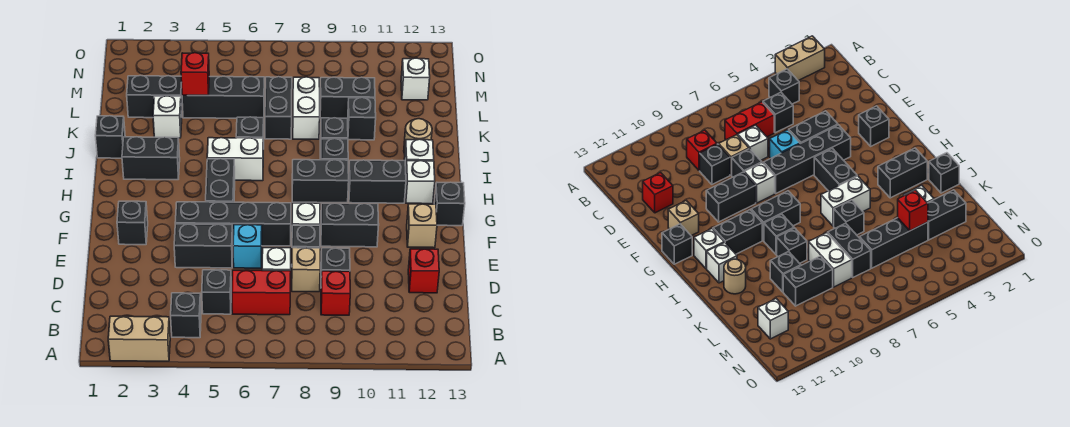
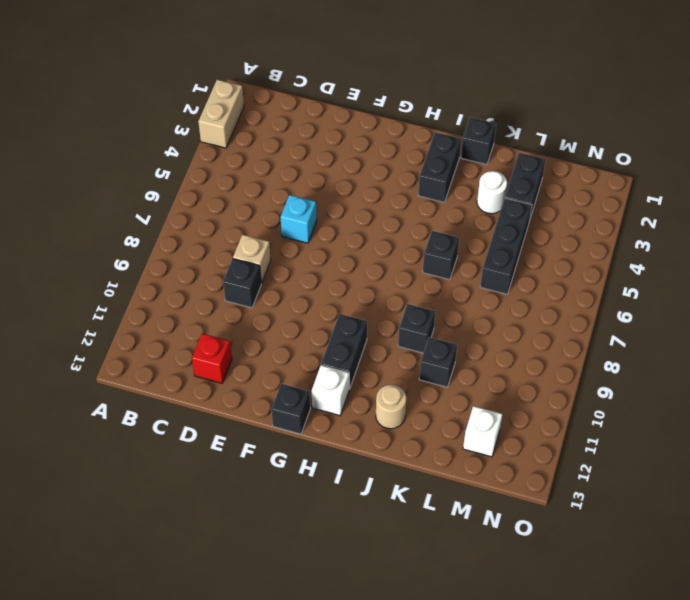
white 1x1 round brick [477,171,507,214] -> white 1x1 brick [153,96,182,138]
none -> black 1x1 brick [171,293,201,338]
none -> black 1x1 brick [202,270,231,314]
none -> red 1x2 brick [232,270,291,315]
none -> red 1x1 brick [321,271,350,315]

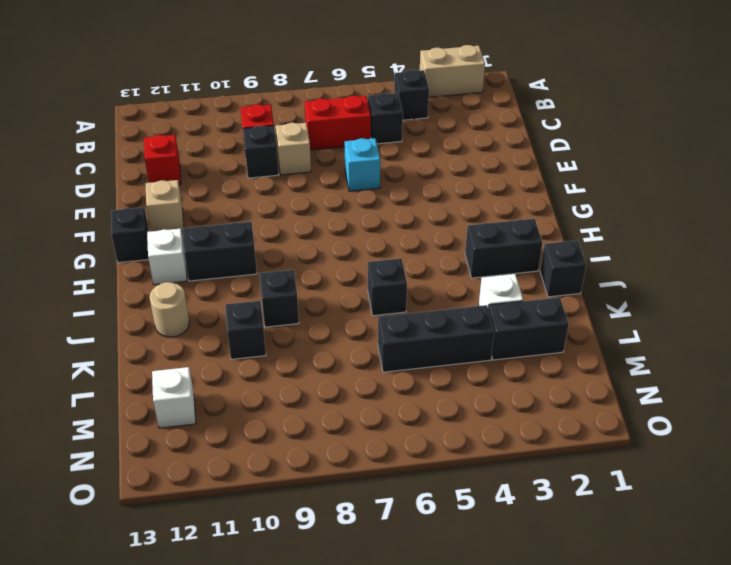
none -> white 1x1 brick [262,248,291,271]
none -> black 1x2 brick [174,224,233,268]
none -> black 1x1 brick [292,225,320,248]
none -> black 1x1 brick [117,201,148,245]

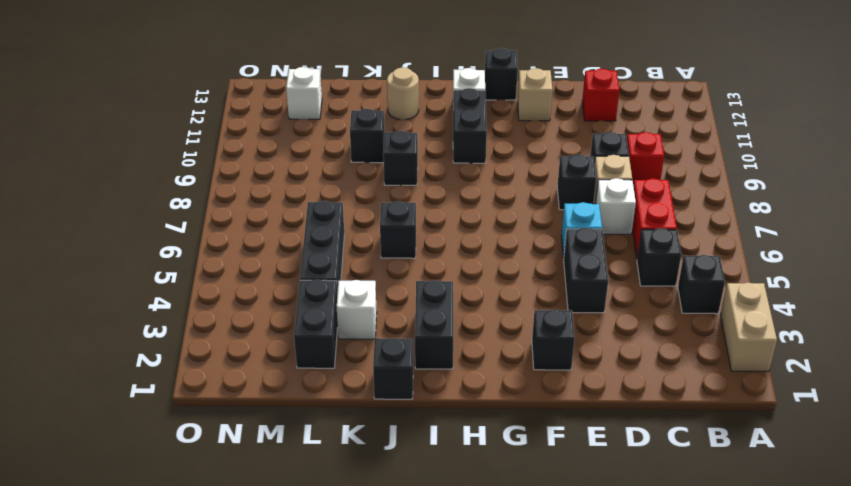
none -> black 1x4 brick [175,202,291,246]
none -> white 1x1 brick [292,203,320,225]
none -> black 1x2 brick [321,203,379,247]
none -> black 1x2 brick [206,159,235,202]

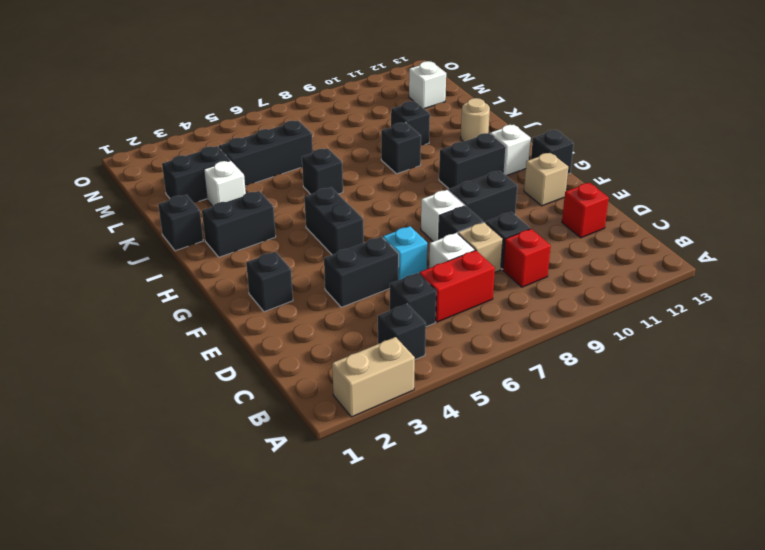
none -> black 1x4 brick [175,202,291,246]
none -> black 1x2 brick [292,160,349,203]
none -> white 1x2 brick [207,138,263,181]
none -> black 1x1 brick [320,139,348,160]

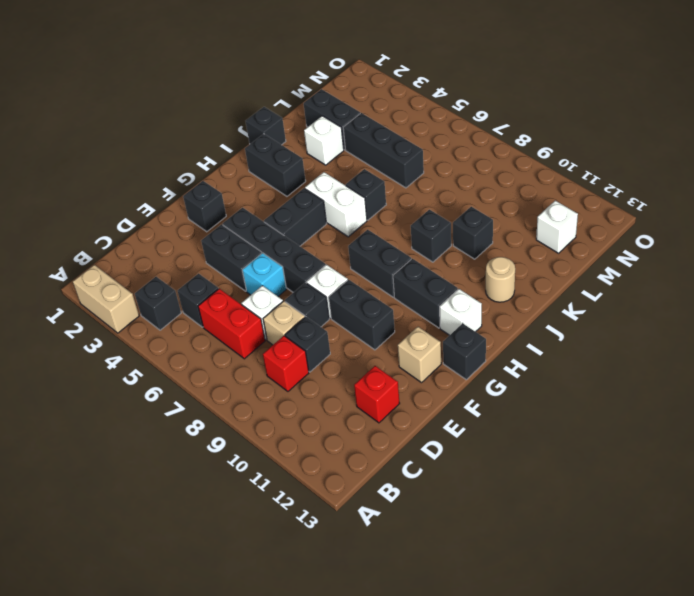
none -> black 1x1 brick [320,139,348,160]
none -> white 1x1 brick [404,139,434,166]
none -> black 1x2 brick [265,77,292,139]
none -> white 1x2 brick [293,77,320,139]

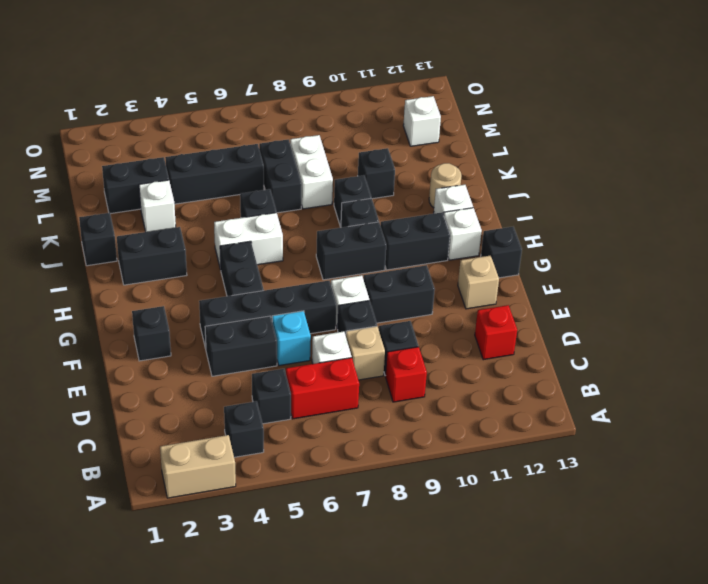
none -> black 1x2 brick [320,77,375,119]
none -> red 1x1 brick [181,53,209,95]

